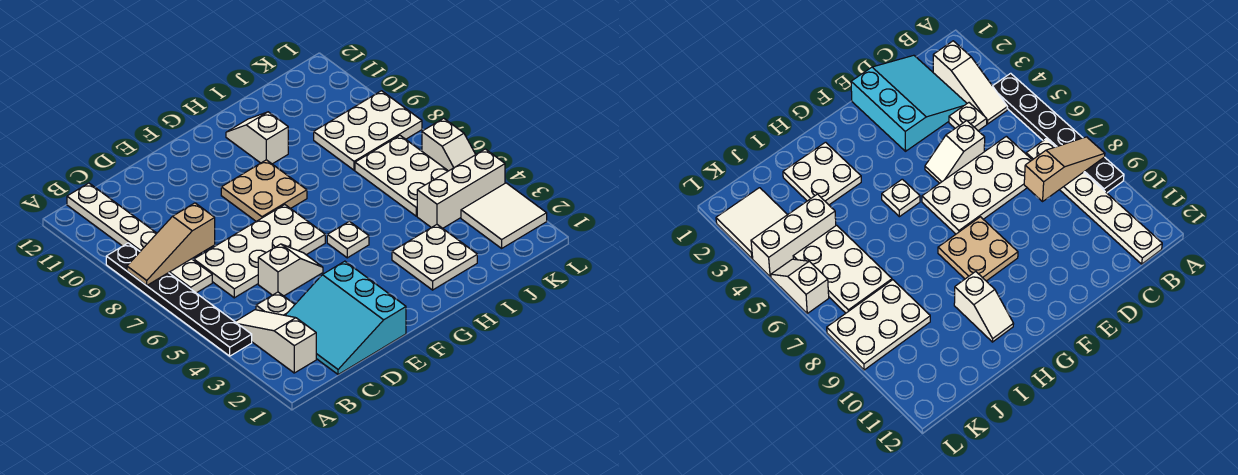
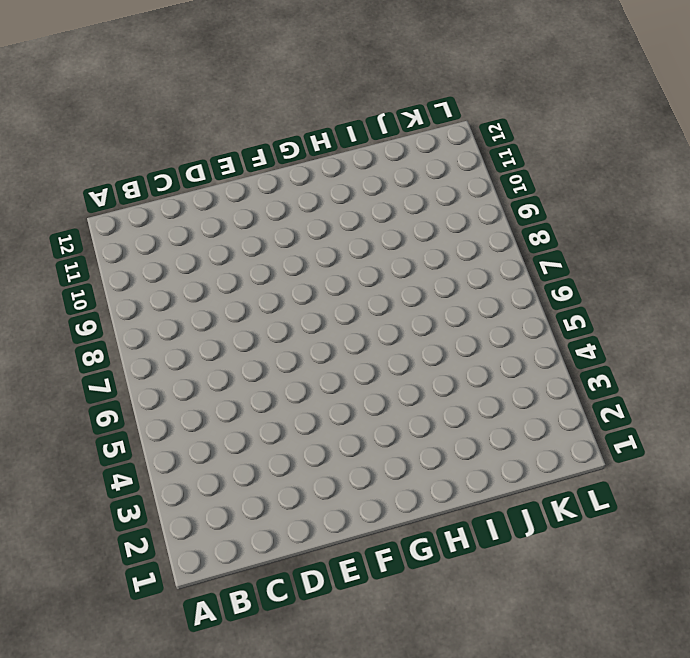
none -> black 1x6 plate [106,243,252,356]
none -> white 1x3 slope [235,310,316,373]
none -> white 1x6 plate [67,183,212,293]

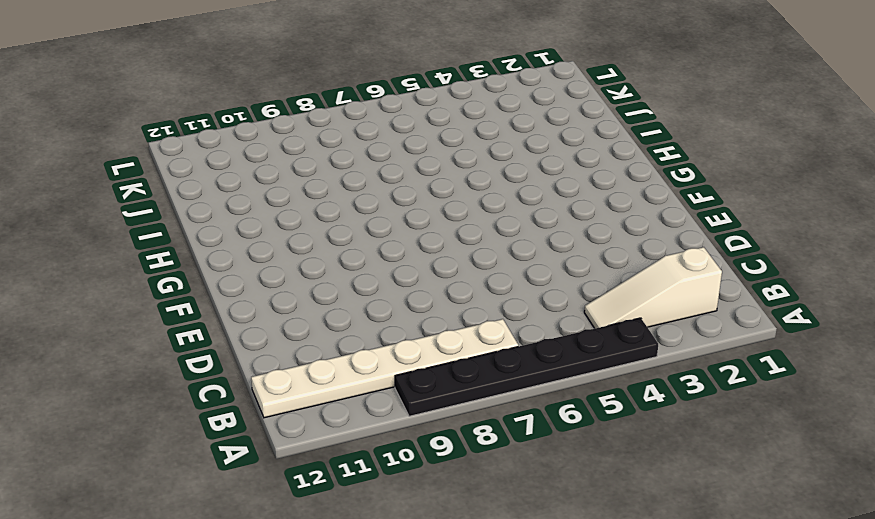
none -> cyan 3x3 slope [285,261,406,375]
none -> white 1x1 plate [256,292,295,315]
none -> white 2x4 plate [194,205,325,298]

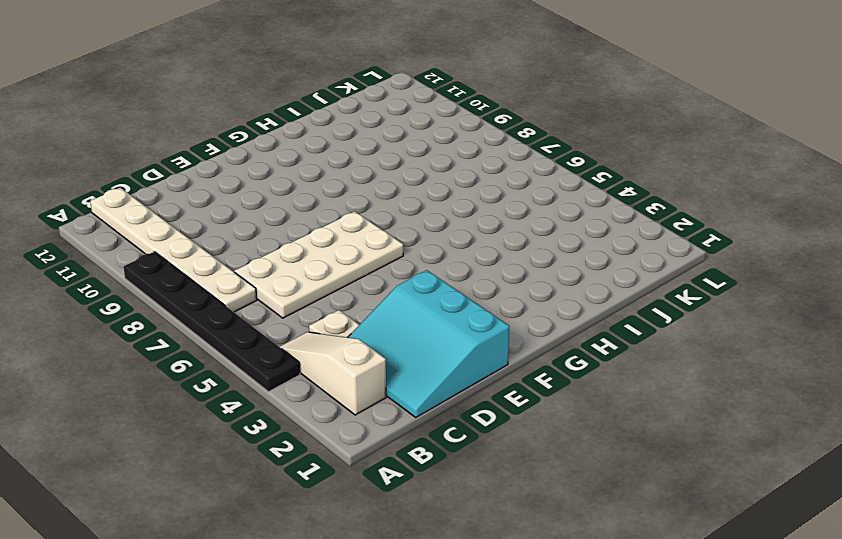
none -> white 1x2 slope [258,244,323,296]
none -> tan 2x2 plate [221,160,307,221]
none -> white 1x1 plate [327,221,369,258]

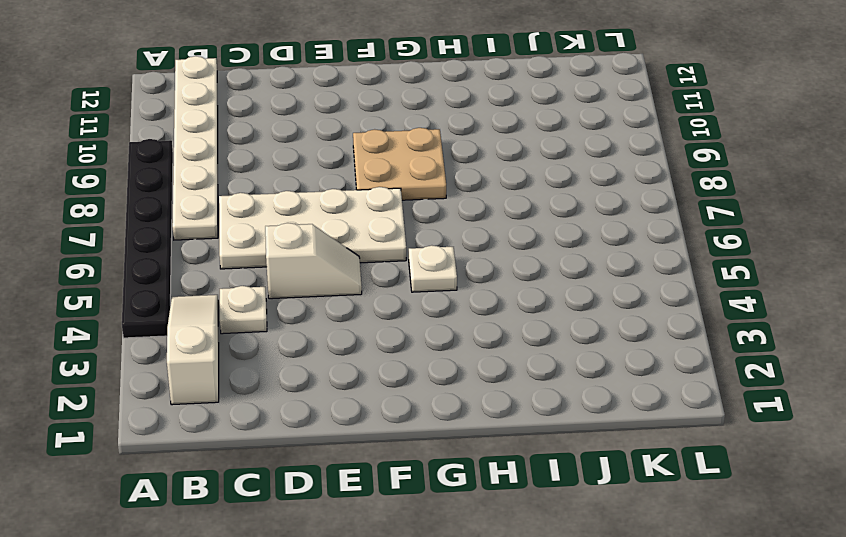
none -> cyan 3x3 slope [285,261,406,375]
none -> white 2x2 plate [392,225,477,290]
none -> white 1x2 slope [226,112,288,164]

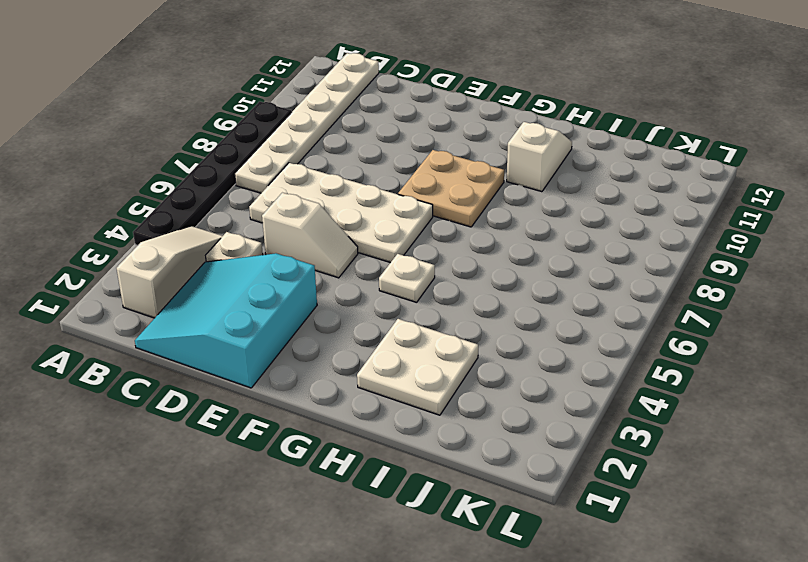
none -> white 1x3 brick [417,149,505,228]
none -> white 2x3 plate [355,136,448,216]
none -> white 2x3 plate [314,91,422,170]

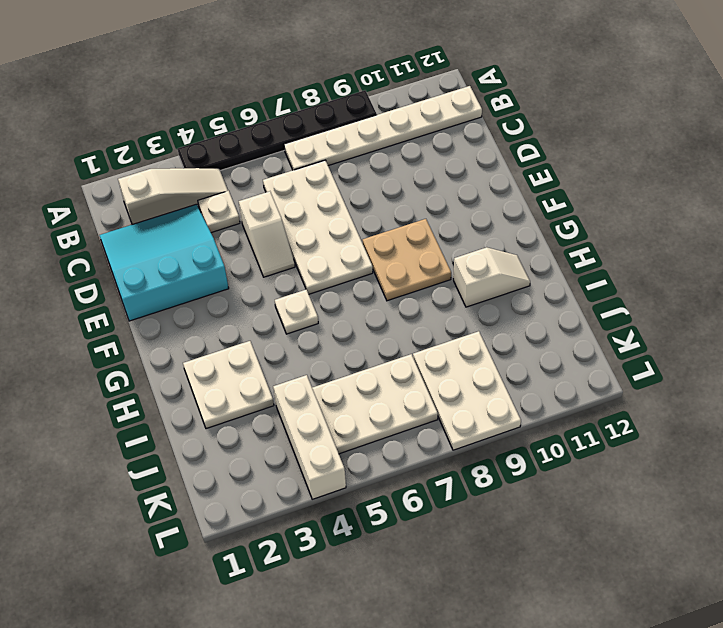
none -> white 2x2 tile [461,183,547,248]
none -> white 1x2 slope [422,118,476,171]
none -> tan 1x3 slope [127,203,215,285]

